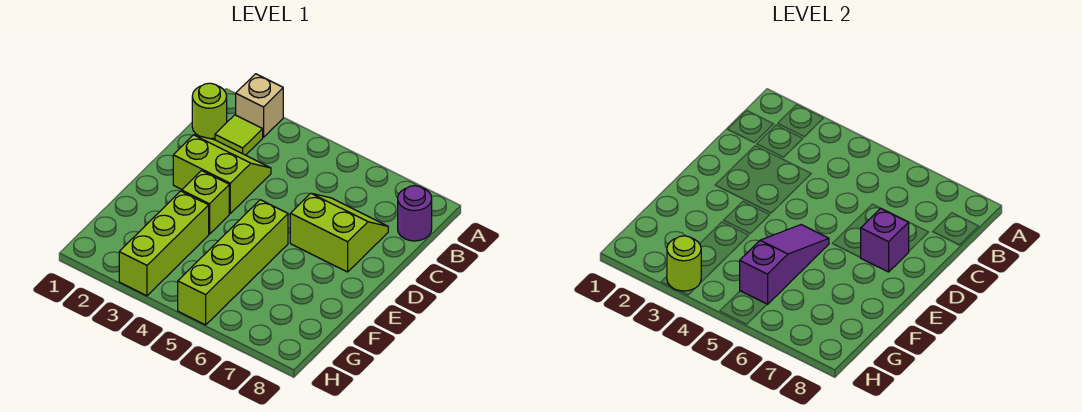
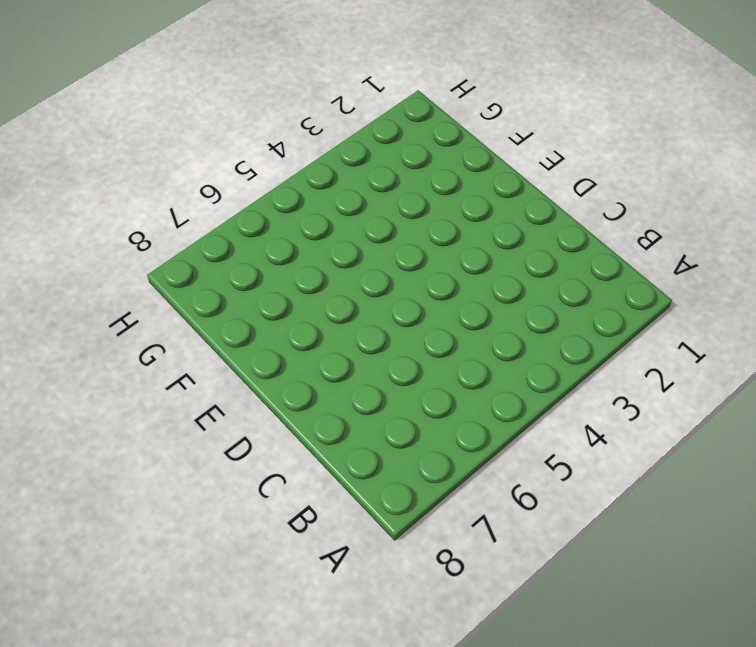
none -> tan 1x1 brick [236,74,283,137]
none -> lime 1x1 round brick [192,83,227,139]
none -> lime 1x1 tile [215,115,263,155]

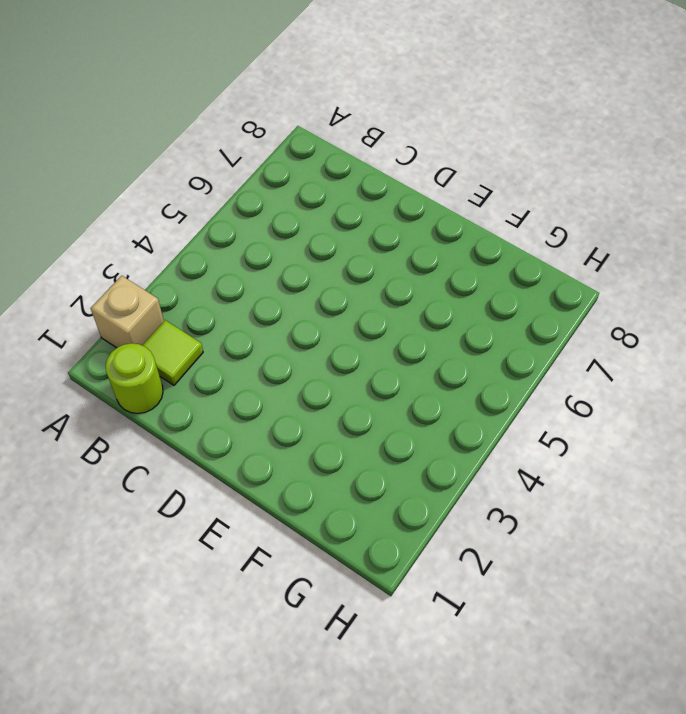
none -> purple 1x1 round brick [398,186,432,241]
none -> lime 2x2 slope [173,135,271,213]
none -> lime 2x2 slope [290,193,388,272]

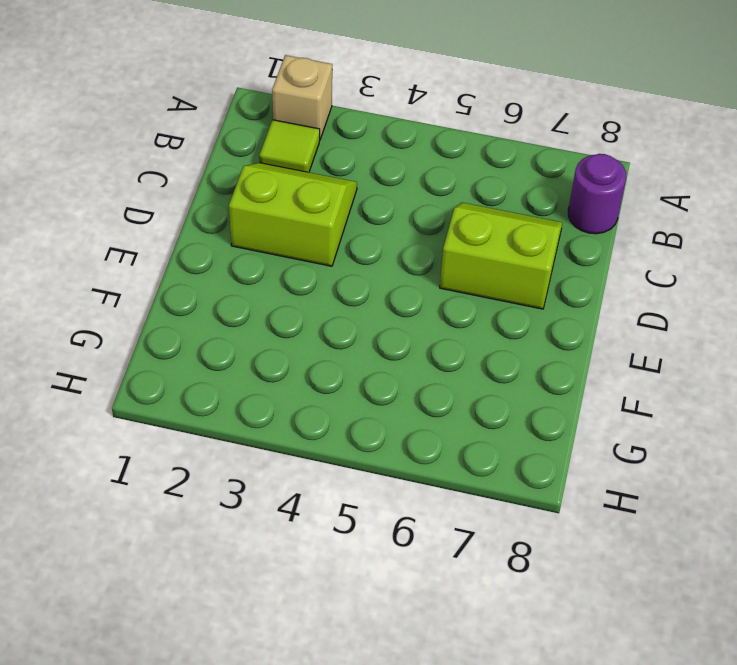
none -> lime 1x1 round brick [192,83,227,139]
none -> lime 1x1 brick [182,171,229,234]
none -> lime 1x4 brick [178,200,288,325]

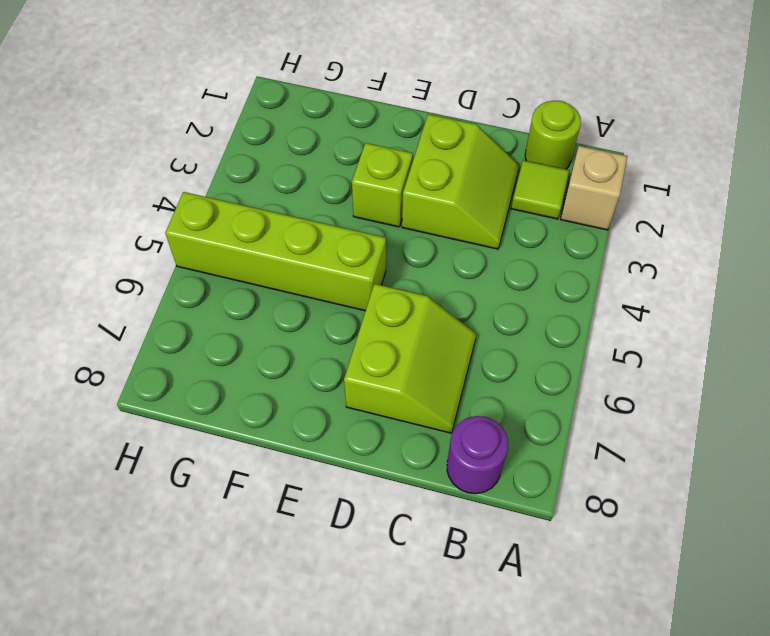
none -> lime 1x3 brick [119,191,209,296]
none -> purple 1x1 brick [860,208,909,272]
none -> purple 1x3 slope [740,225,829,304]

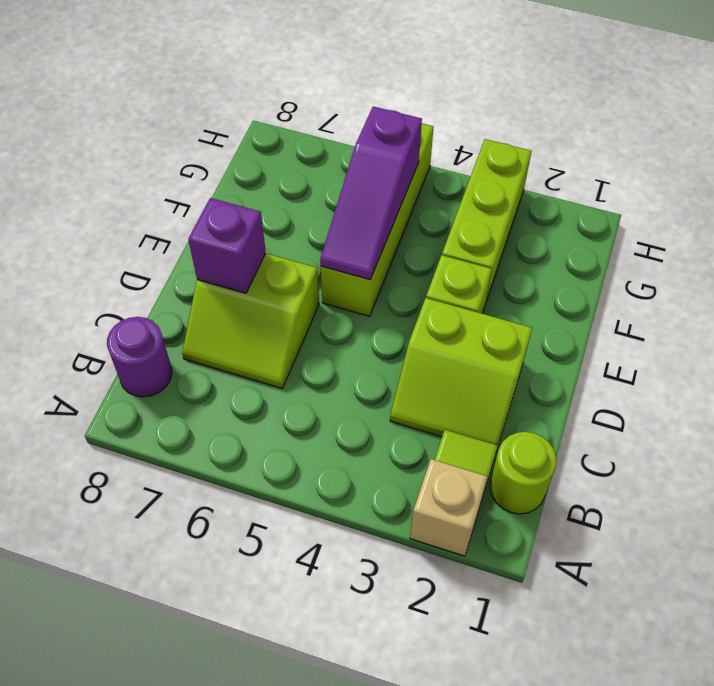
none -> lime 1x1 round brick [667,236,701,291]

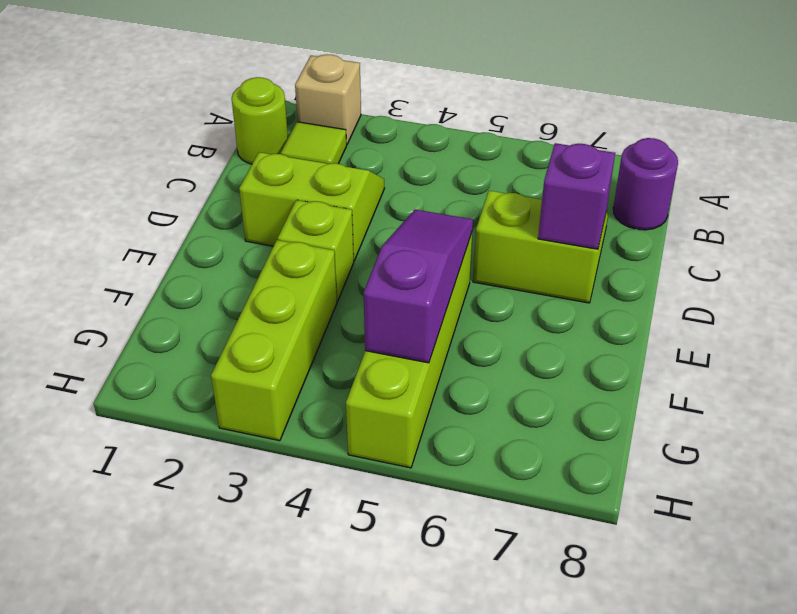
none -> lime 1x1 round brick [667,236,701,291]

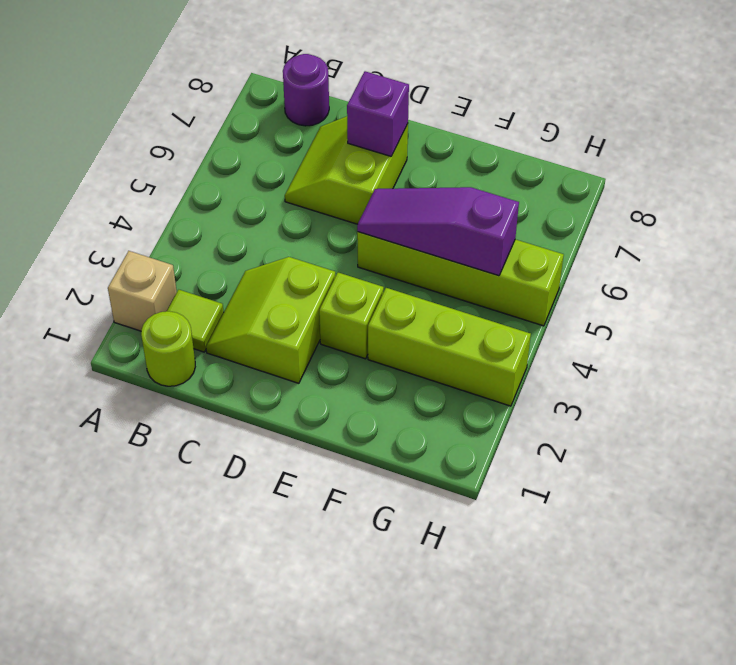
none -> lime 1x1 round brick [667,236,701,291]

